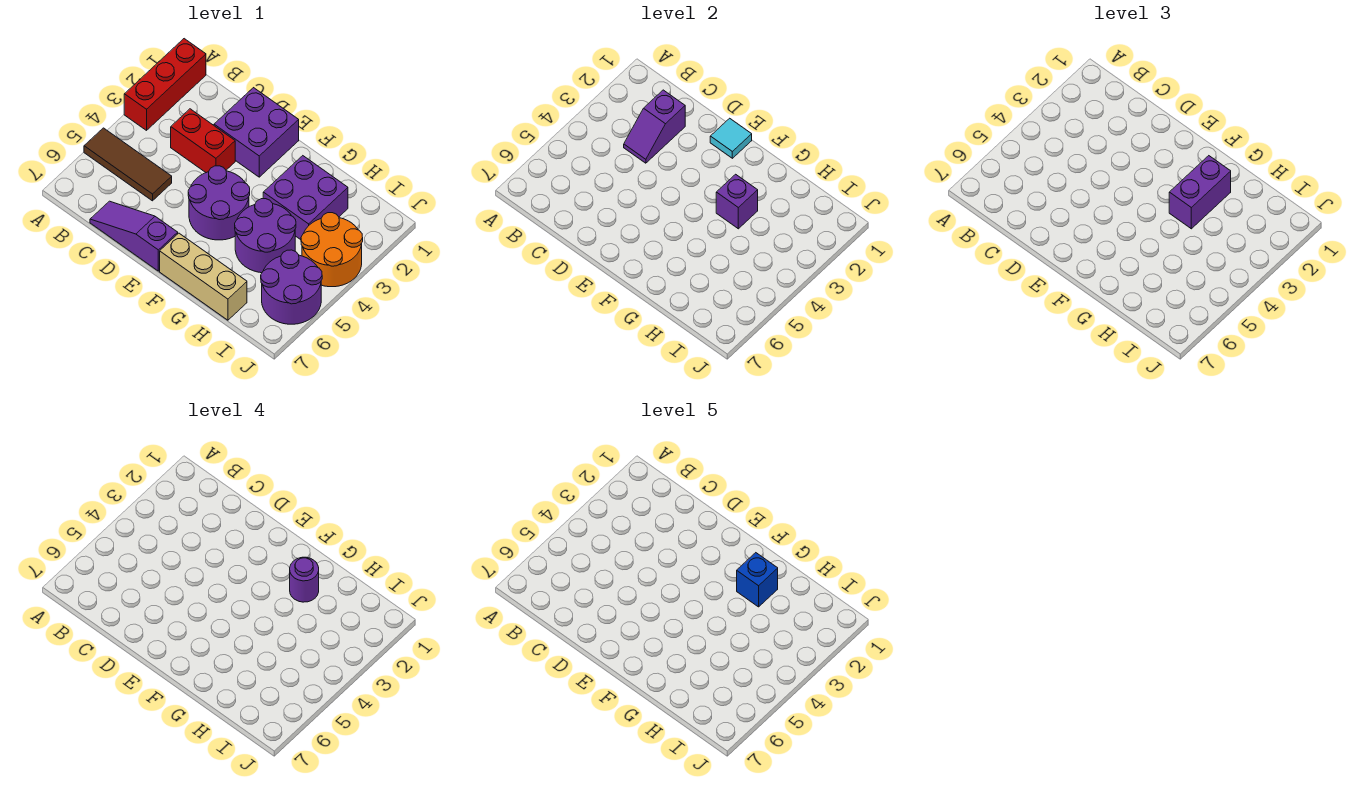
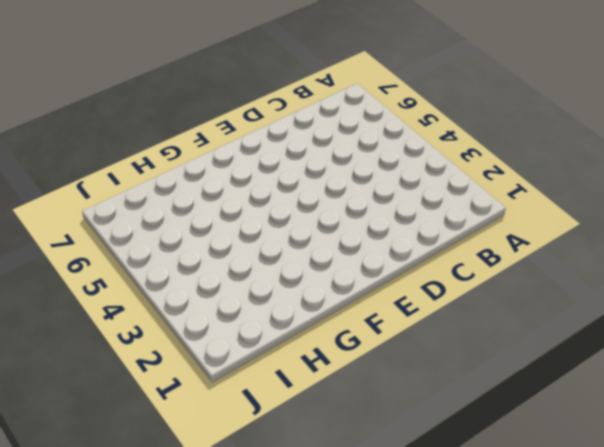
none -> red 1x3 brick [124,39,206,130]
none -> brown 1x3 tile [84,128,172,201]
none -> red 1x2 brick [171,109,235,173]

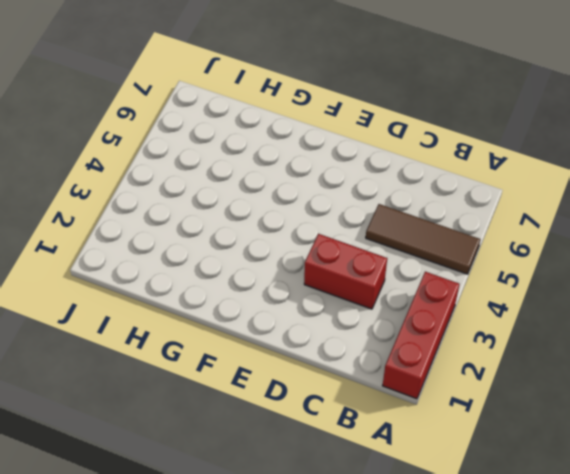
none -> purple 1x3 slope [90,201,178,271]
none -> purple 2x2 brick [214,88,299,177]
none -> purple 2x2 round brick [188,166,250,240]

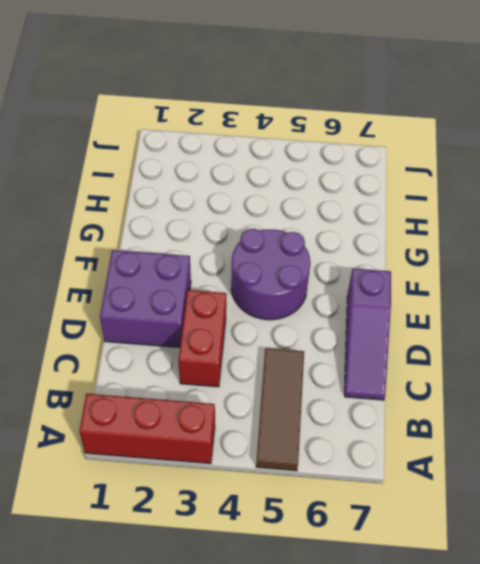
none -> tan 1x3 brick [160,233,247,320]
none -> purple 2x2 brick [263,156,348,240]
none -> purple 2x2 round brick [235,199,296,273]

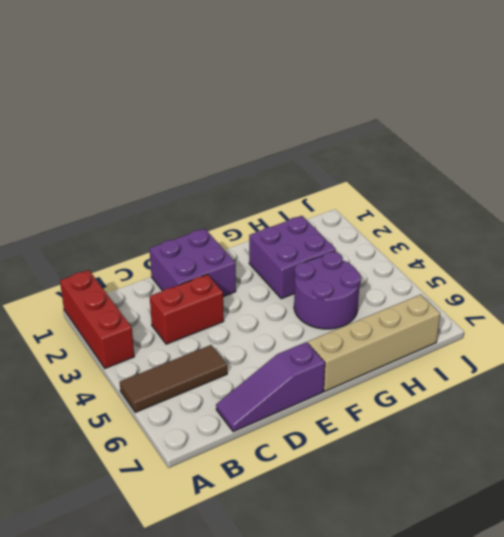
tan 1x4 brick [308,295,440,391] -> tan 1x3 brick [160,233,247,320]
none -> purple 2x2 round brick [188,166,250,240]
none -> orange 2x2 round brick [301,213,363,287]
none -> purple 2x2 round brick [261,250,322,324]

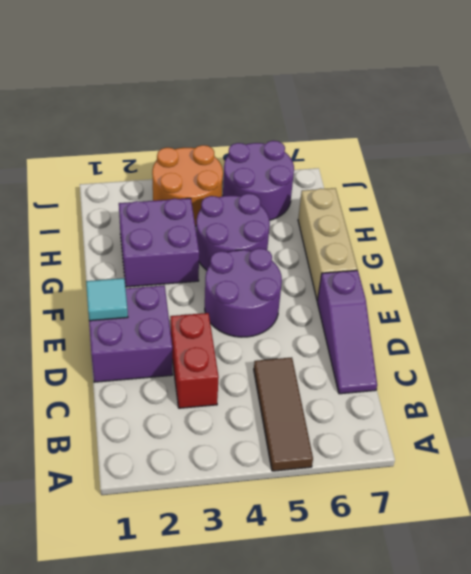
none -> red 1x3 brick [124,39,206,130]
none -> purple 1x2 slope [624,90,685,163]
none -> purple 1x1 brick [716,174,758,229]

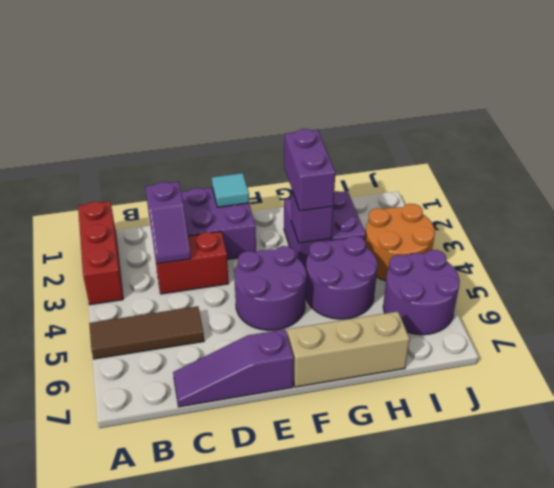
none -> purple 1x1 round brick [290,557,319,602]
none -> blue 1x1 brick [737,553,778,607]

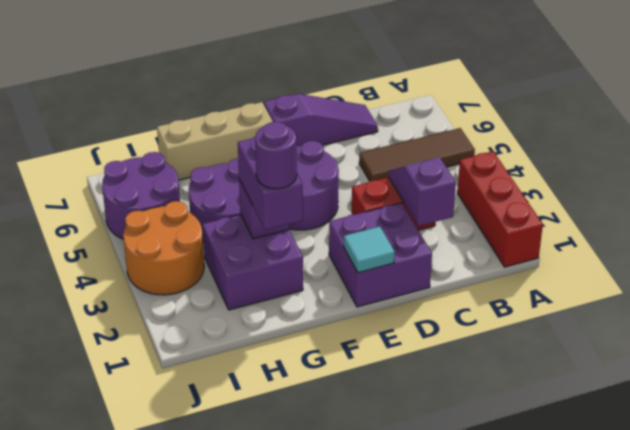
none -> blue 1x1 brick [737,553,778,607]

